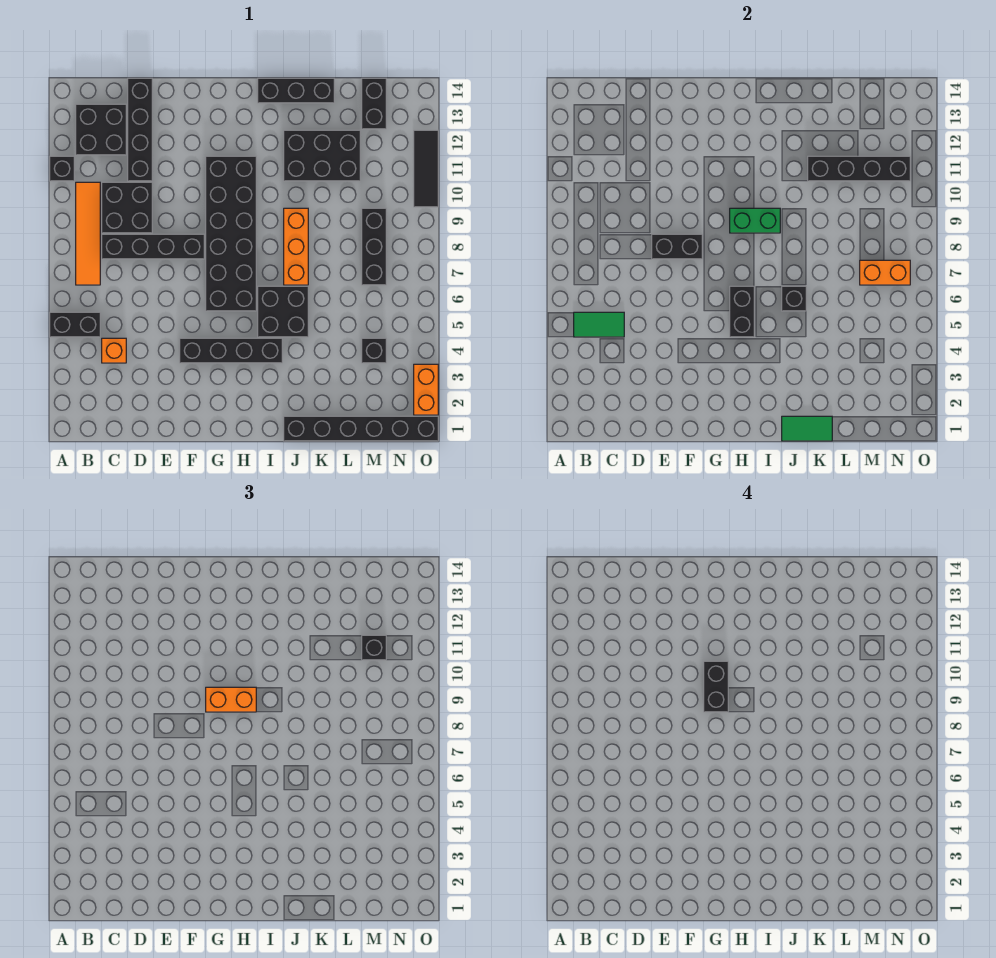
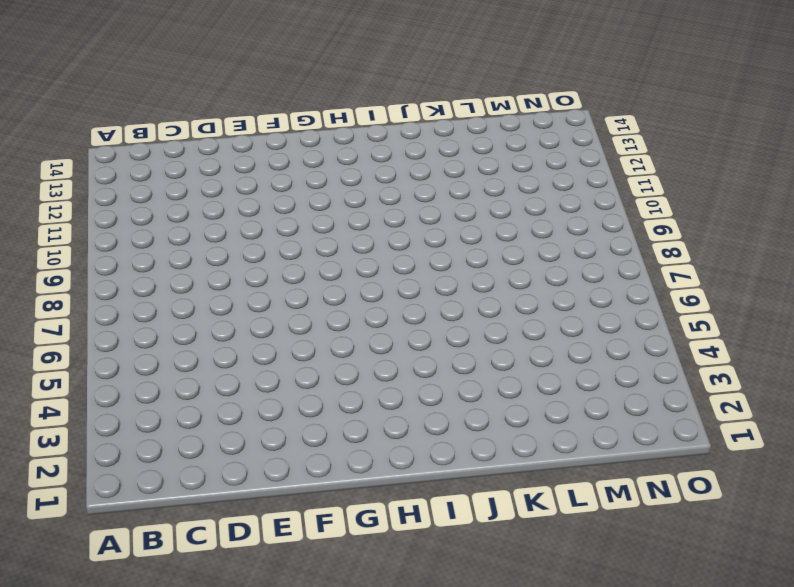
none -> black 1x2 brick [50,312,100,337]
none -> black 1x1 brick [50,156,74,181]
none -> orange 1x4 tile [76,182,100,285]
none -> black 2x2 brick [76,104,126,155]

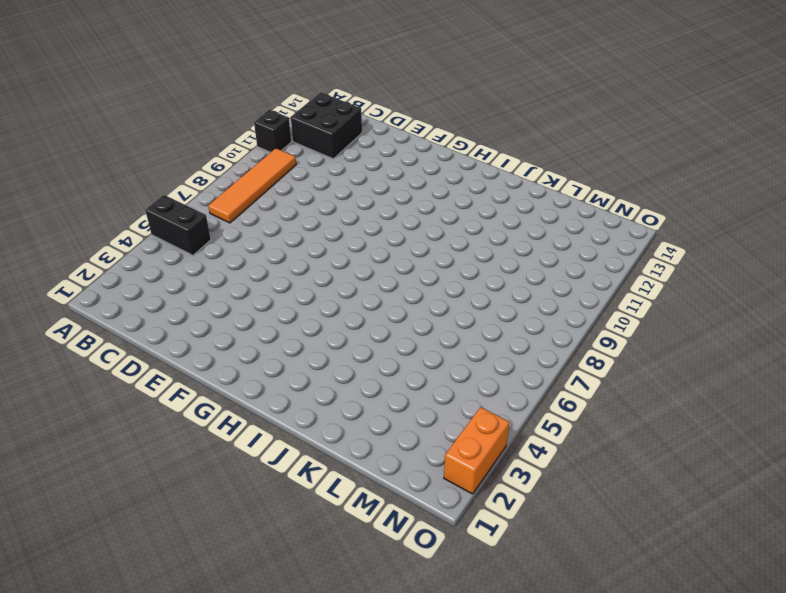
none -> orange 1x1 brick [102,338,126,363]
none -> black 1x4 brick [102,234,204,259]
none -> black 2x2 brick [102,182,152,233]
none -> black 1x4 brick [128,78,152,181]

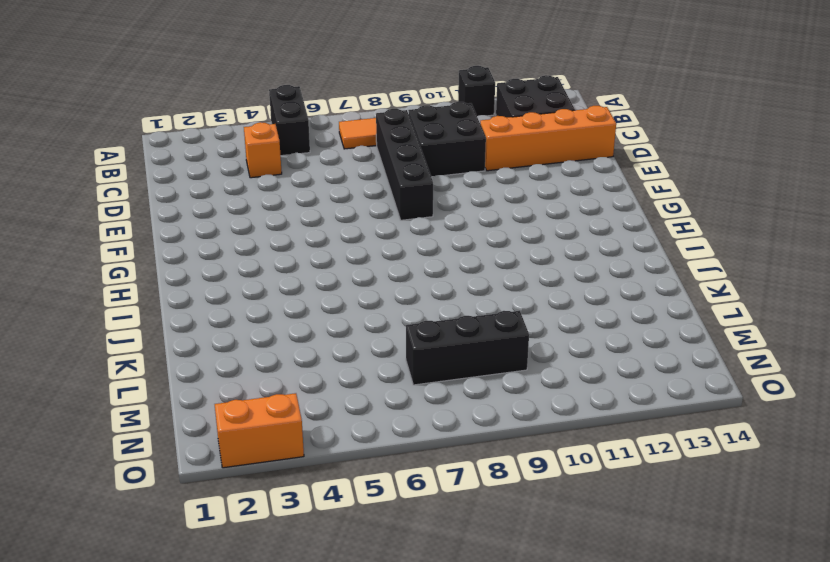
orange 1x4 brick [480,106,616,171] -> black 1x4 brick [128,78,152,181]
none -> black 1x4 brick [180,338,282,363]
none -> black 2x6 brick [206,156,256,311]
none -> black 2x2 brick [258,286,308,337]
none -> black 1x3 brick [258,78,334,103]

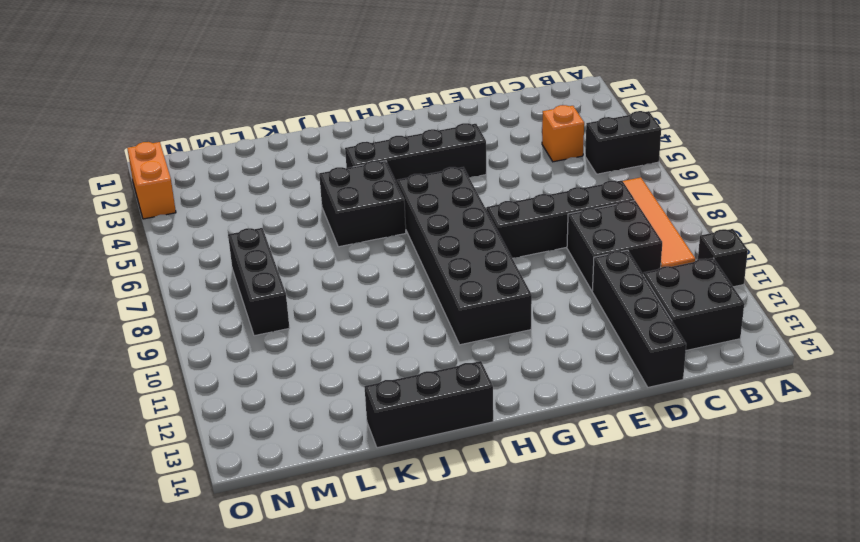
none -> black 1x6 brick [284,416,438,441]
none -> orange 1x3 brick [284,208,308,285]
none -> black 2x3 brick [284,130,360,181]
none -> black 1x1 brick [362,338,386,363]

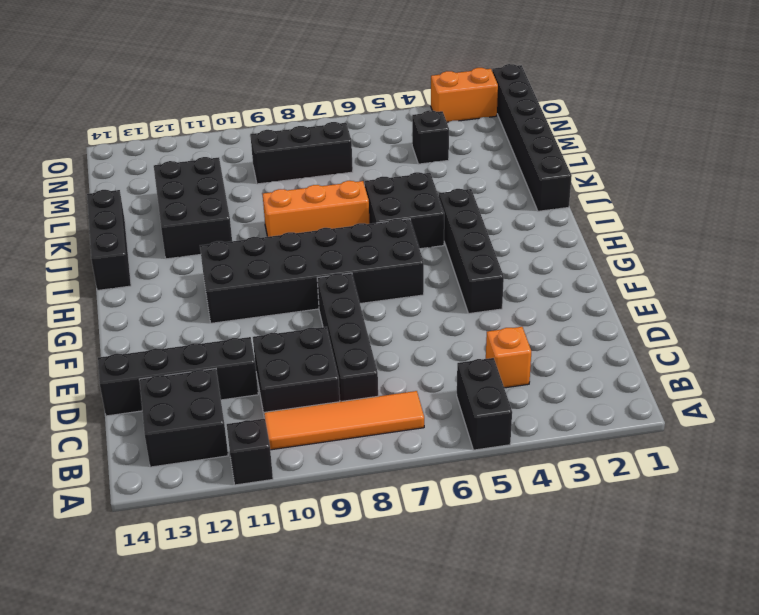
none -> black 1x2 brick [362,78,386,129]
none -> black 1x3 tile [414,130,438,207]
none -> green 1x2 tile [574,312,624,337]
none -> black 1x2 brick [652,234,702,259]

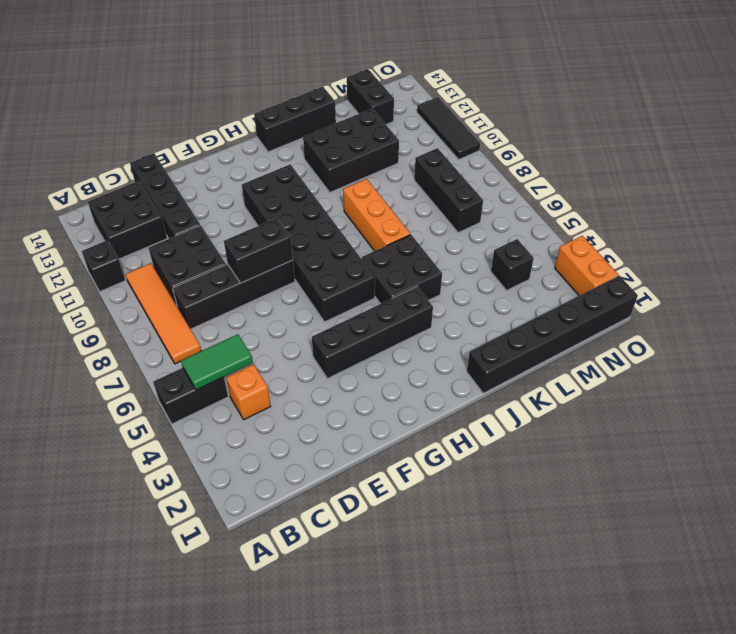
none -> black 1x2 brick [730,286,754,337]
none -> green 1x2 brick [730,208,780,233]
none -> green 1x2 tile [782,416,832,441]
none -> black 1x1 brick [782,286,806,311]

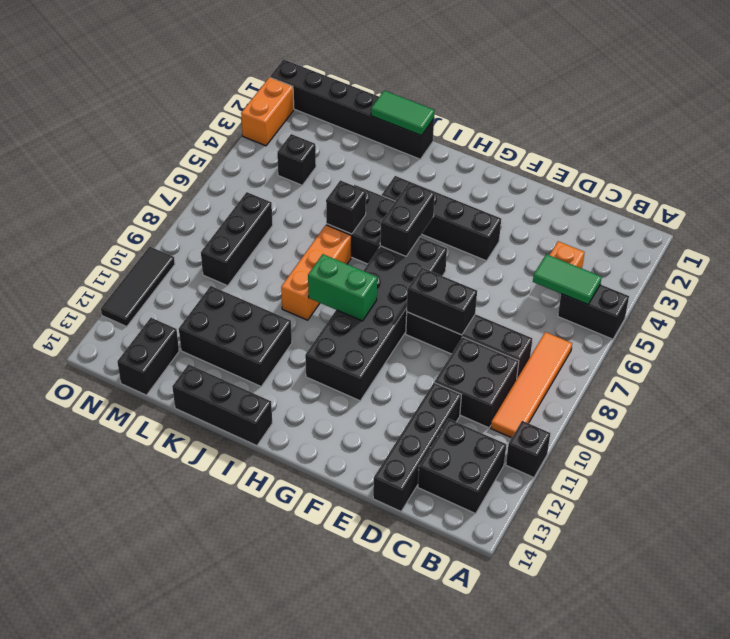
none -> black 1x4 brick [808,156,910,181]
none -> orange 1x2 brick [860,260,910,285]
none -> orange 1x2 brick [206,687,256,712]
none -> black 1x1 brick [362,635,386,660]

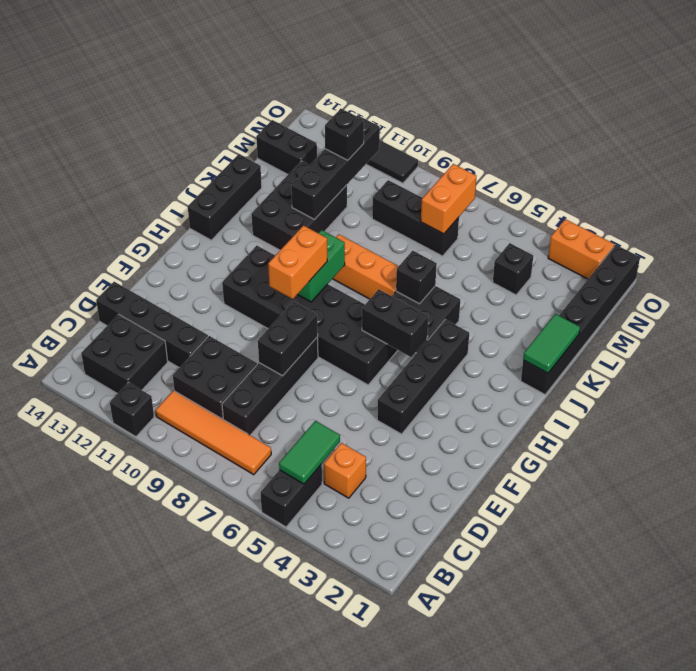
none -> black 1x2 brick [704,661,728,712]

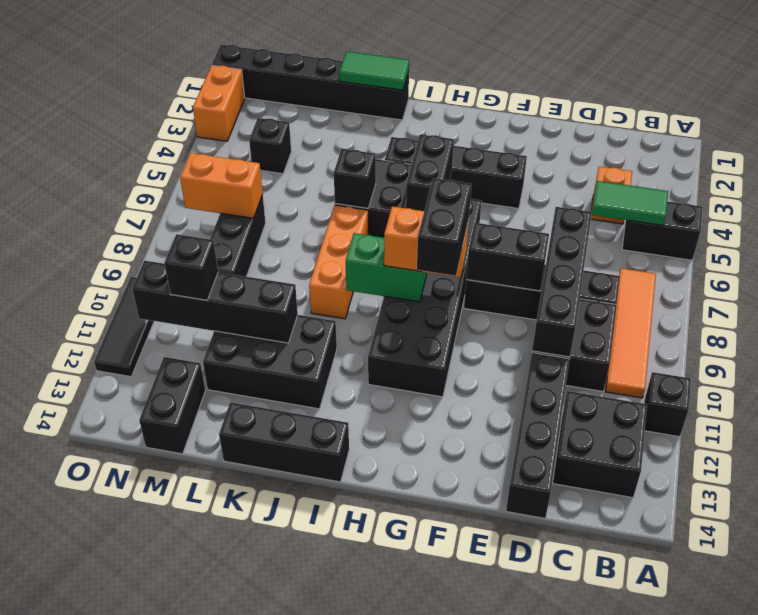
black 1x4 brick [532,207,592,357] -> none

